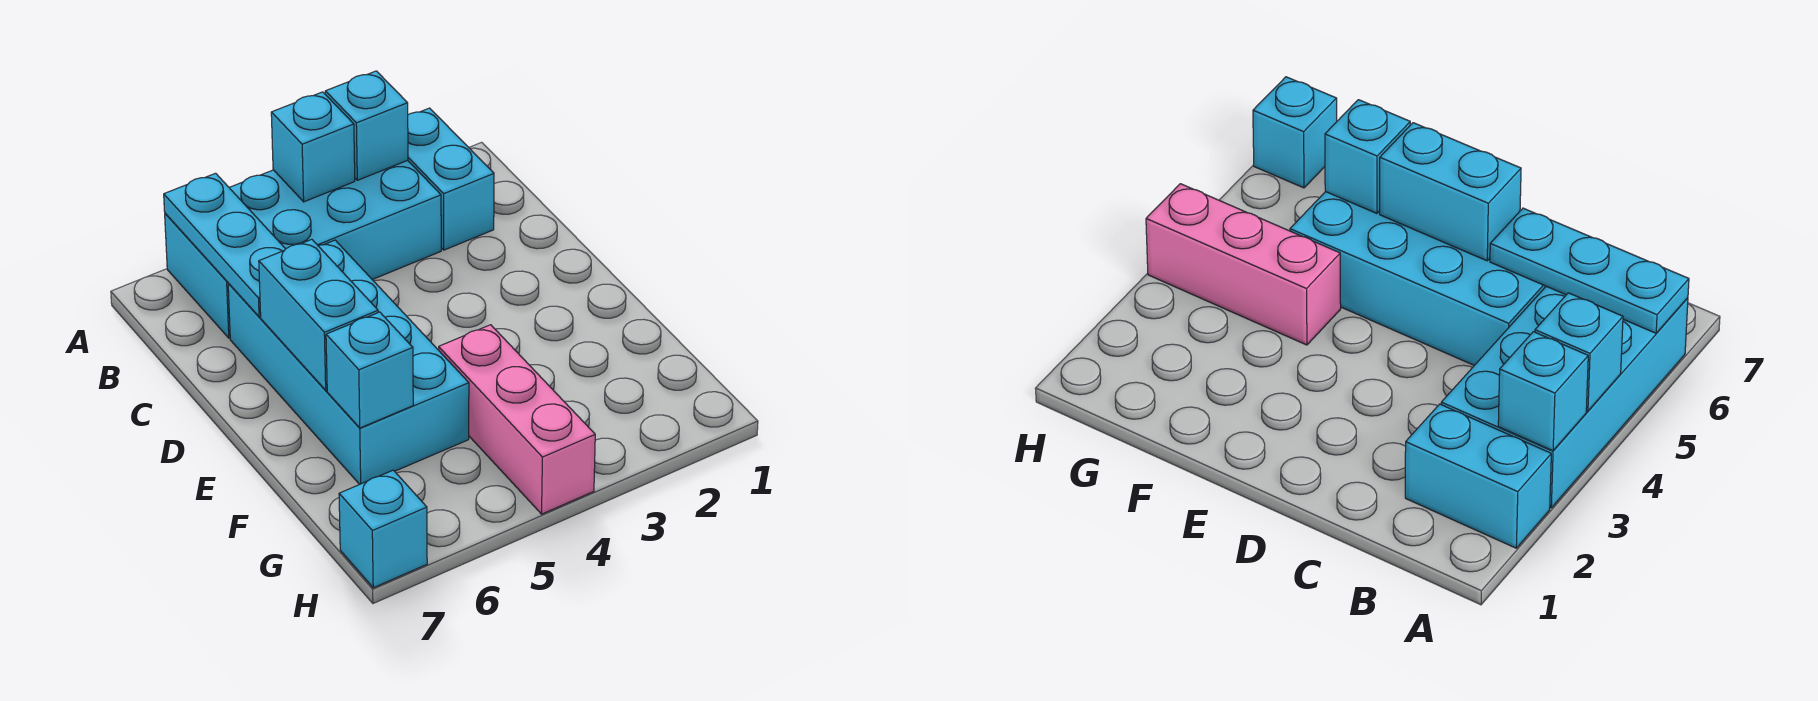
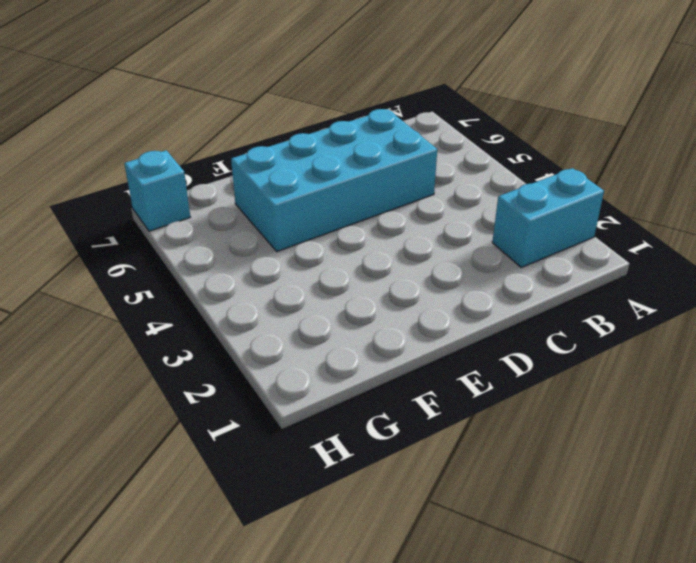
none -> cyan 2x4 brick [165,160,441,338]
none -> pink 1x3 brick [439,325,595,514]

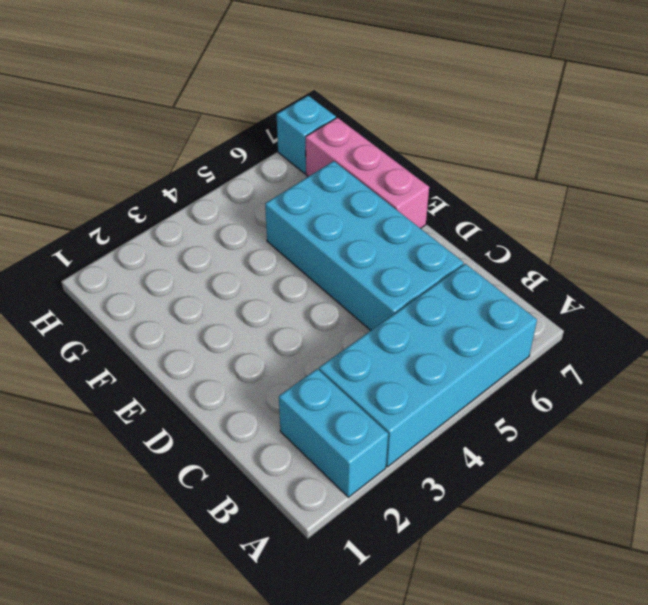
pink 1x3 brick [306,118,429,229] -> pink 1x3 brick moved to [439,325,595,514]
none -> cyan 1x1 brick [325,71,408,180]
none -> cyan 1x1 brick [271,92,355,202]

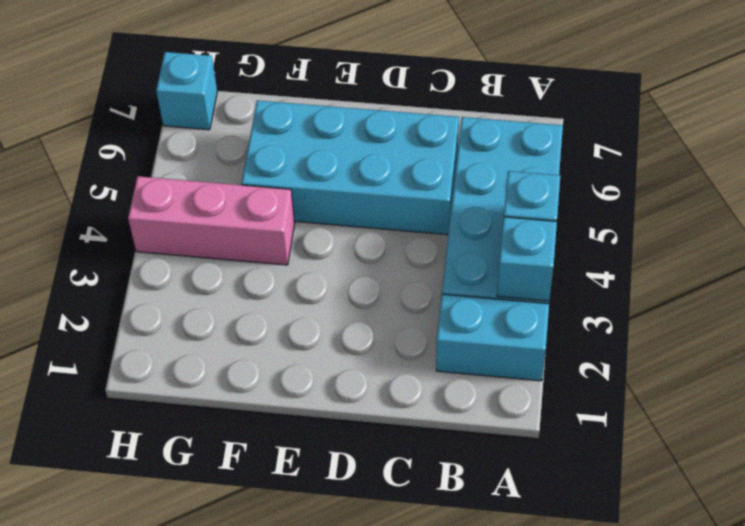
none -> cyan 1x3 plate [164,173,285,317]
none -> cyan 1x2 brick [259,239,378,390]

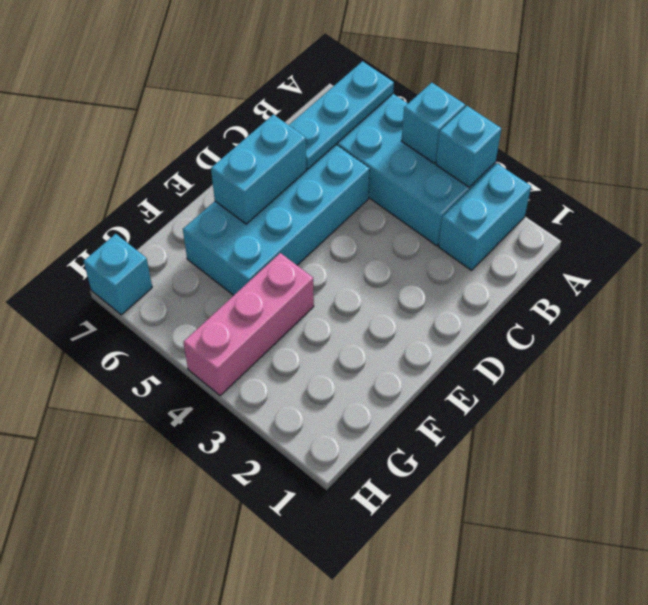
none -> cyan 1x1 brick [326,312,413,428]

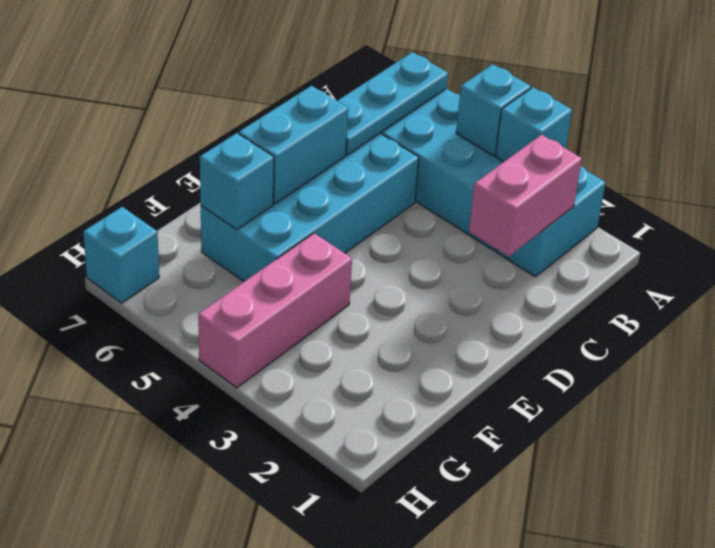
pink 1x2 brick [469,135,582,256] -> none

